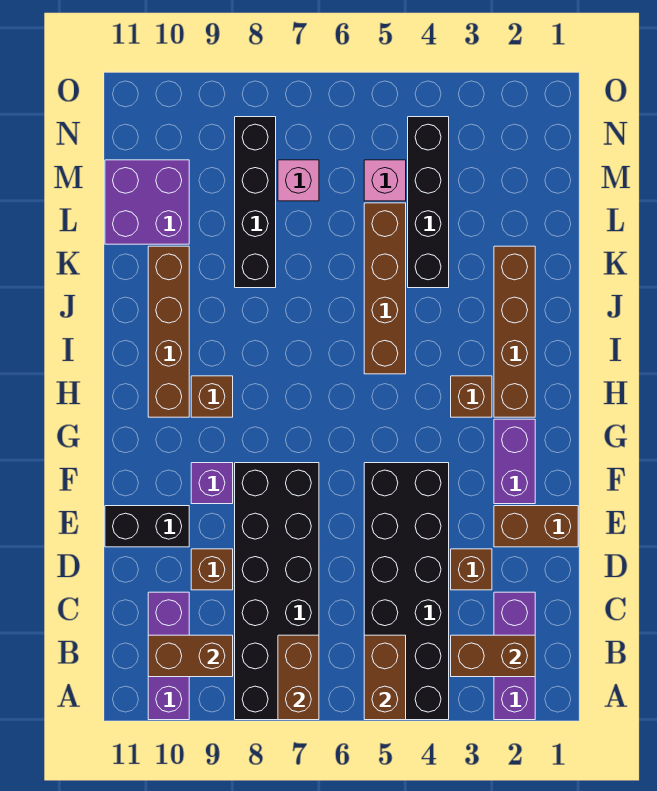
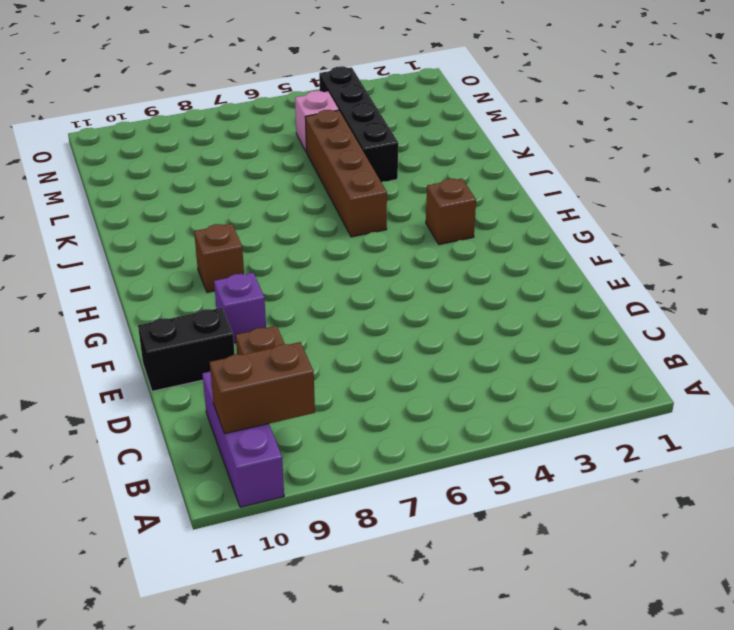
none -> purple 1x3 brick [494,592,535,720]
none -> black 2x6 brick [364,463,449,720]
none -> black 2x6 brick [235,463,319,720]

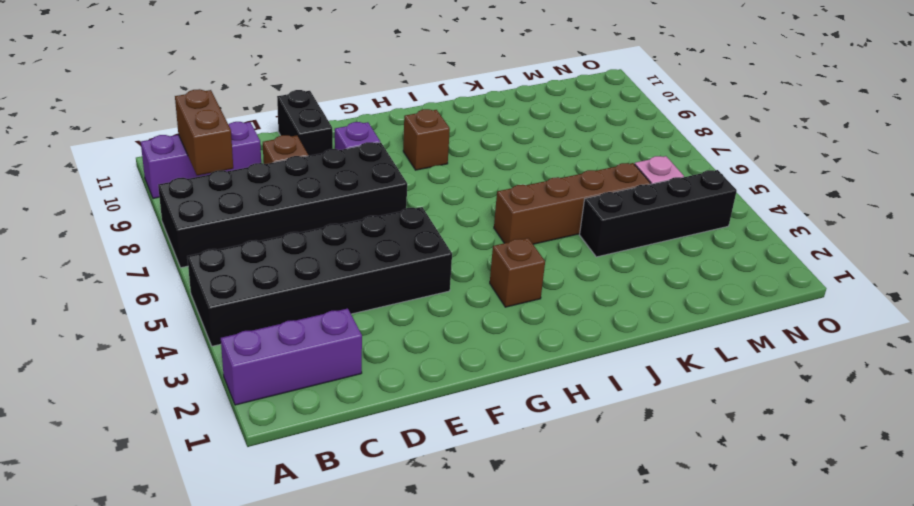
none -> brown 1x1 brick [451,549,492,590]
none -> brown 1x2 brick [494,506,578,547]
none -> purple 1x2 brick [494,419,535,504]

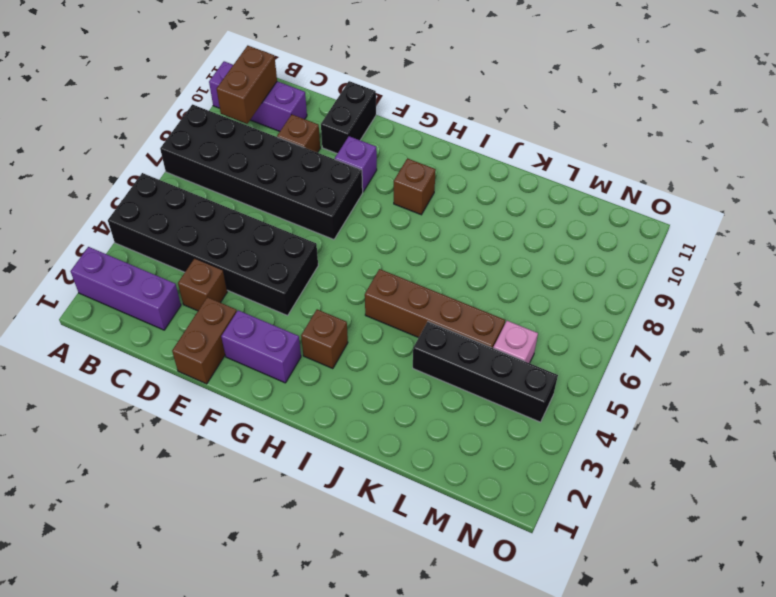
none -> brown 1x4 brick [494,246,535,417]
none -> brown 1x4 brick [148,246,189,417]
none -> black 1x4 brick [235,117,276,288]

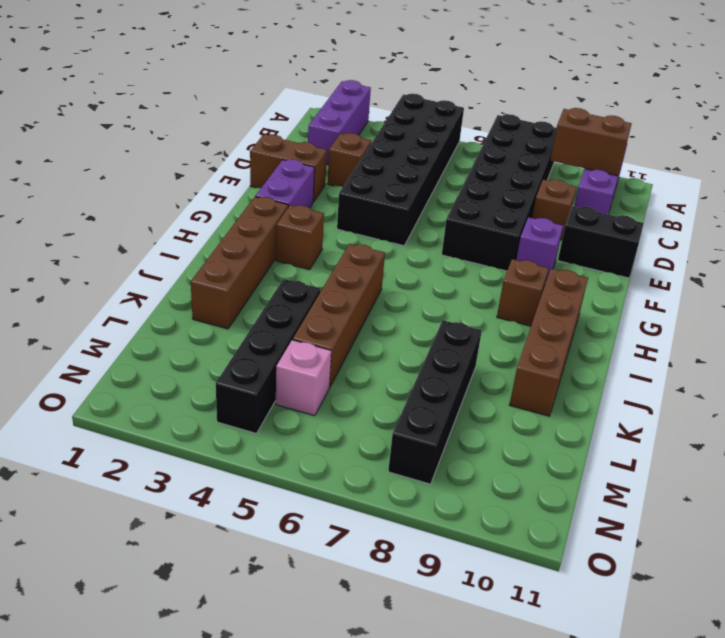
none -> purple 2x2 brick [105,160,189,244]
none -> pink 1x1 brick [278,160,319,201]
none -> brown 1x2 brick [364,635,406,720]

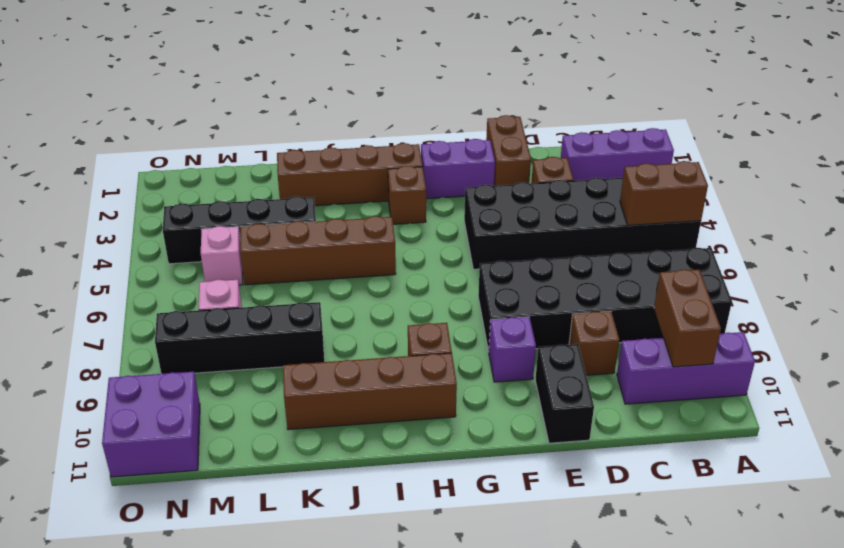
purple 2x2 brick [102,372,200,477] -> purple 2x2 brick moved to [105,160,189,244]
none -> brown 1x2 brick [278,635,319,720]
none -> brown 1x2 brick [451,635,535,677]

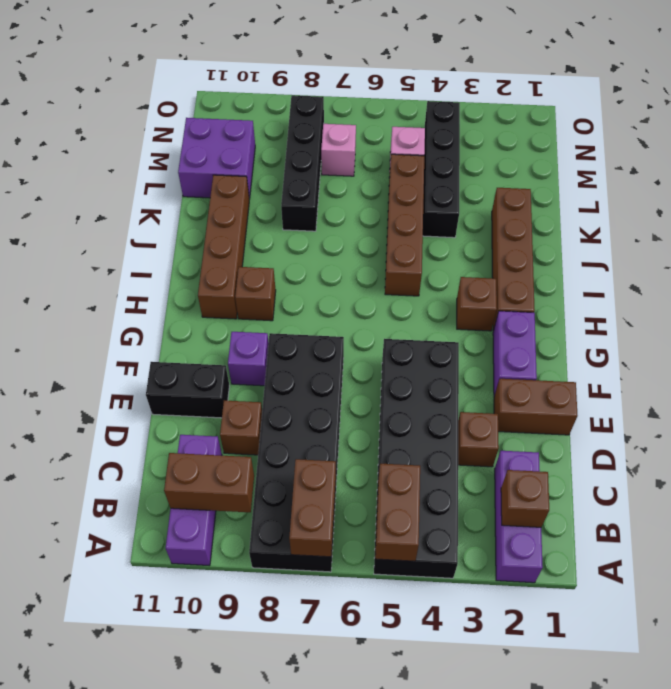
brown 1x1 brick [501,470,549,527] -> brown 1x2 brick [451,635,535,677]

